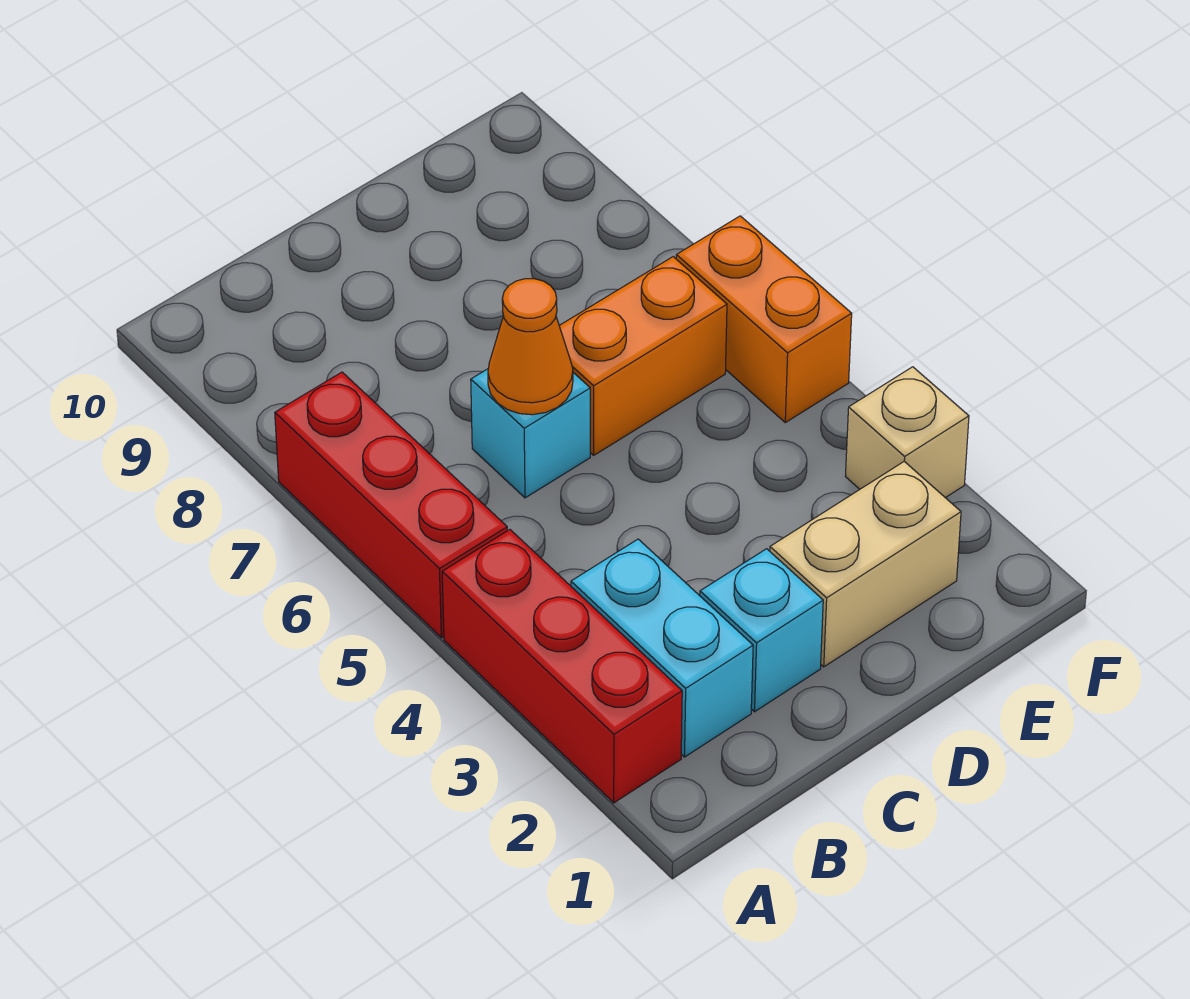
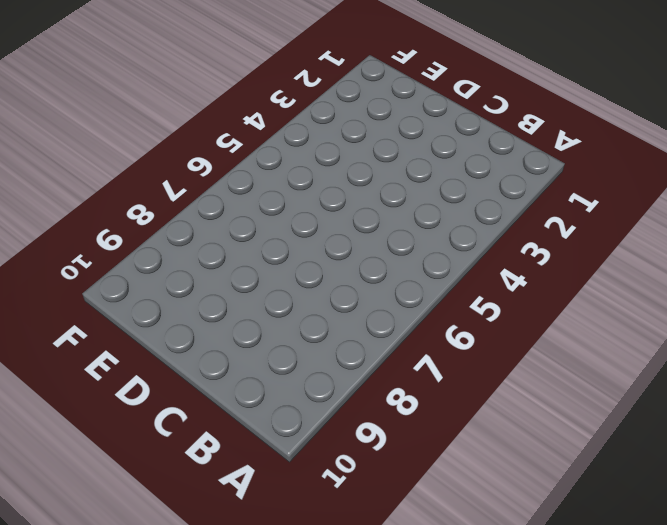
none -> red 1x3 brick [442,530,682,803]
none -> red 1x3 brick [275,372,507,638]

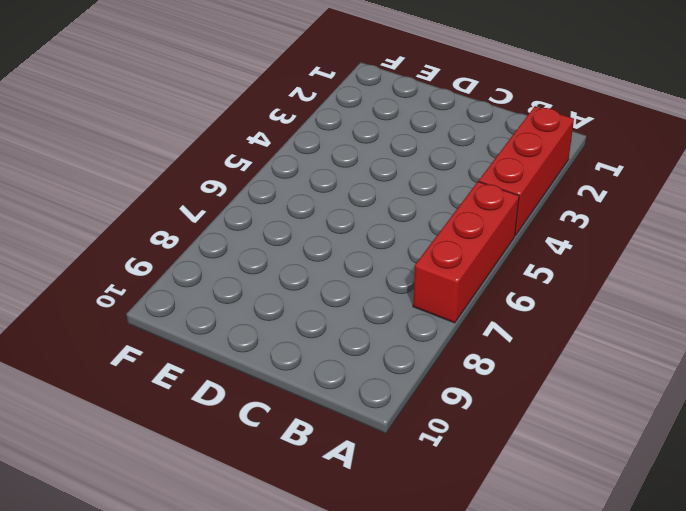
none -> cyan 1x2 brick [571,539,753,757]
none -> cyan 1x1 brick [700,549,823,712]

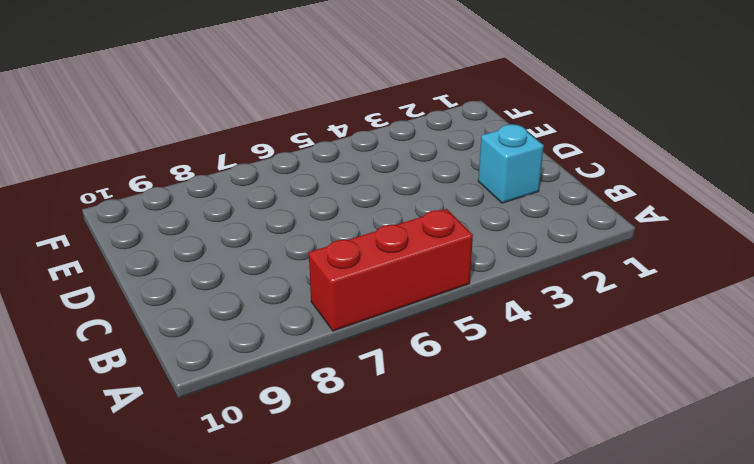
none -> red 1x3 brick [442,530,682,803]
none -> cyan 1x2 brick [571,539,753,757]

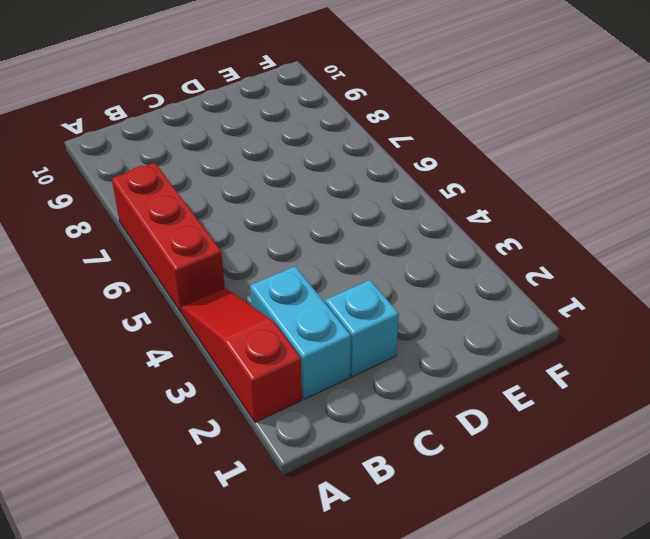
red 1x3 slope [181,288,302,422] -> red 1x3 brick [442,530,682,803]
none -> cyan 1x1 brick [471,369,590,498]
none -> tan 1x2 brick [770,462,961,667]

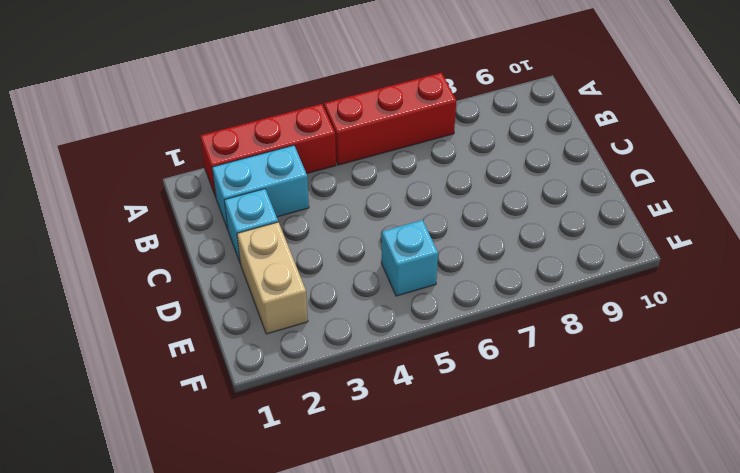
cyan 1x1 brick [381,220,438,296] -> cyan 1x1 brick moved to [471,369,590,498]
none -> orange 1x2 brick [559,257,727,455]
none -> tan 1x1 brick [845,367,969,498]

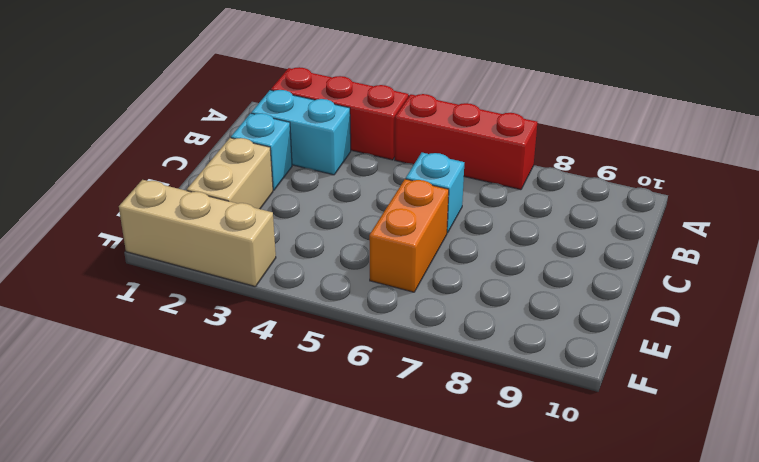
tan 1x3 brick [119,180,276,287] -> tan 1x1 brick [845,367,969,498]
none -> orange 1x2 brick [676,216,852,423]
none -> orange 1x1 cone [488,279,573,415]

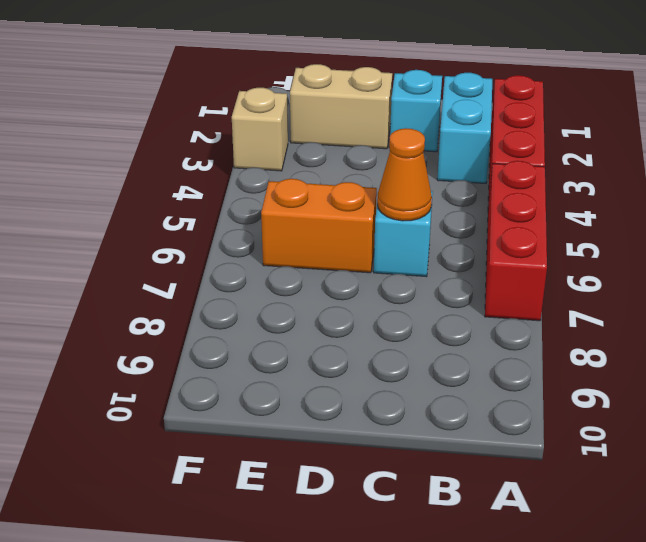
none -> orange 1x2 brick [676,216,852,423]

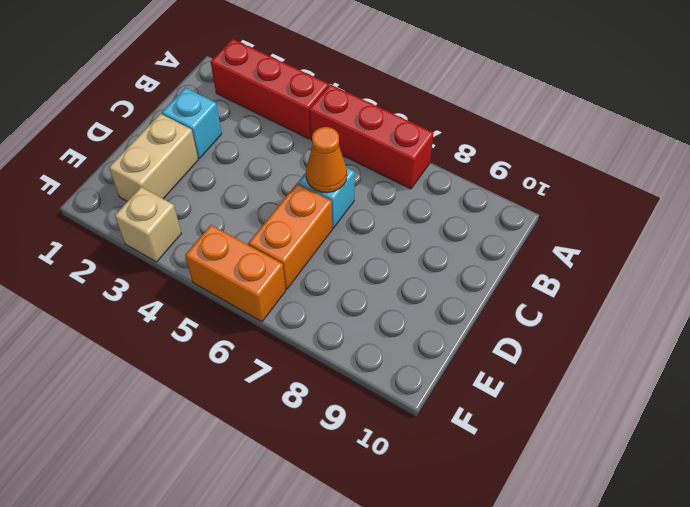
none -> cyan 1x2 brick [571,539,753,757]

